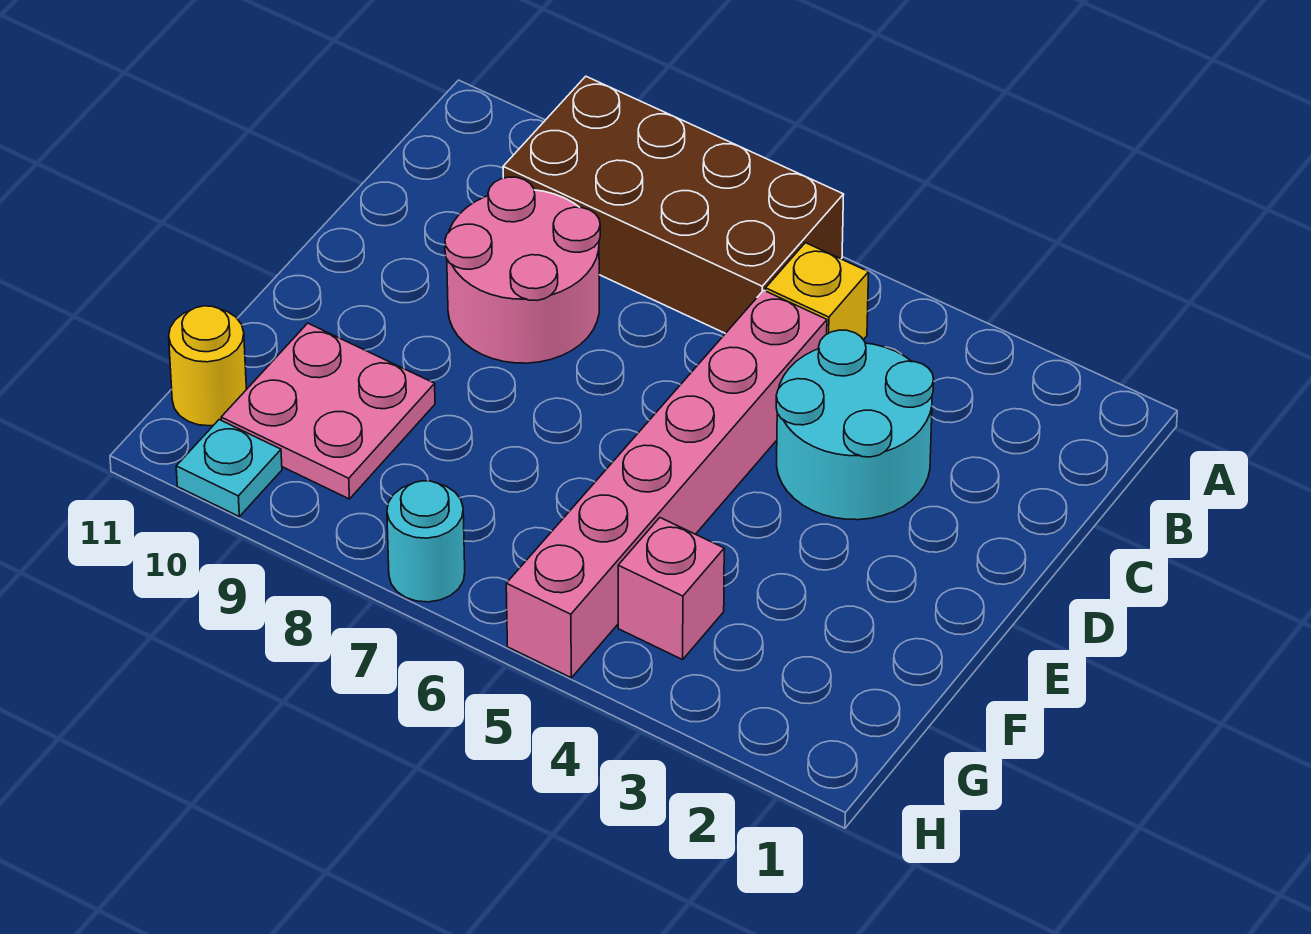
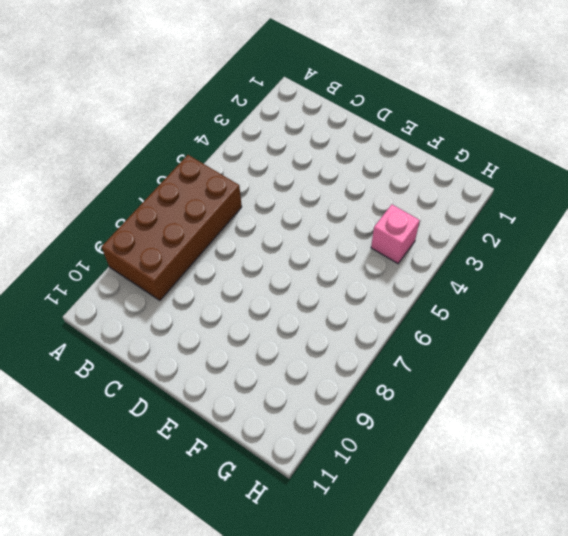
none -> yellow 1x1 brick [766,243,869,340]
none -> cyan 2x2 round brick [776,330,934,520]

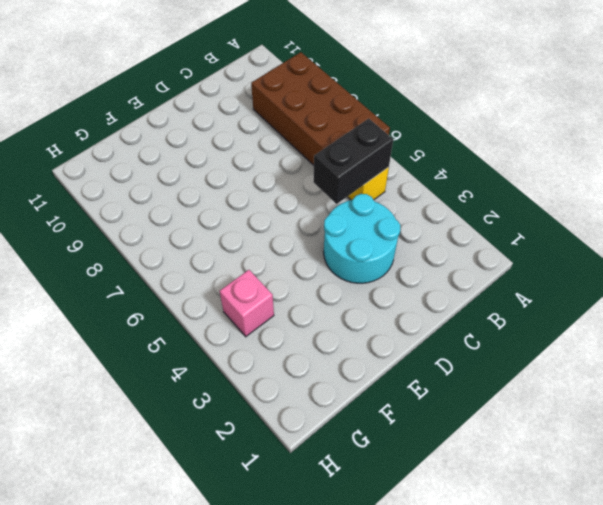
black 1x2 brick [313,118,393,204] -> none
none -> pink 1x6 brick [506,290,827,678]
none -> pink 2x2 round brick [445,177,600,363]

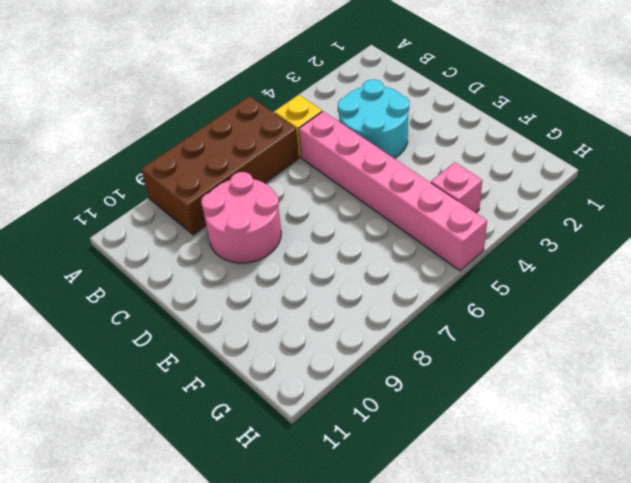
none -> pink 2x2 plate [221,323,435,499]
none -> yellow 1x1 round brick [169,306,247,426]

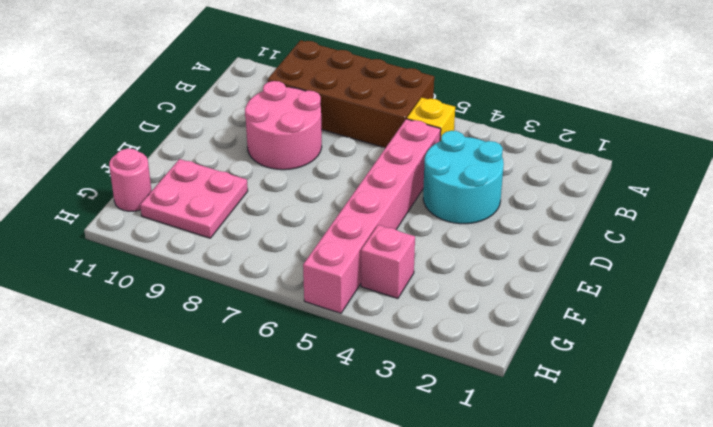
pink 1x1 round brick [109,148,152,211] -> yellow 1x1 round brick [169,306,247,426]
none -> cyan 1x1 round brick [387,481,465,602]
none -> cyan 1x1 plate [176,420,282,516]

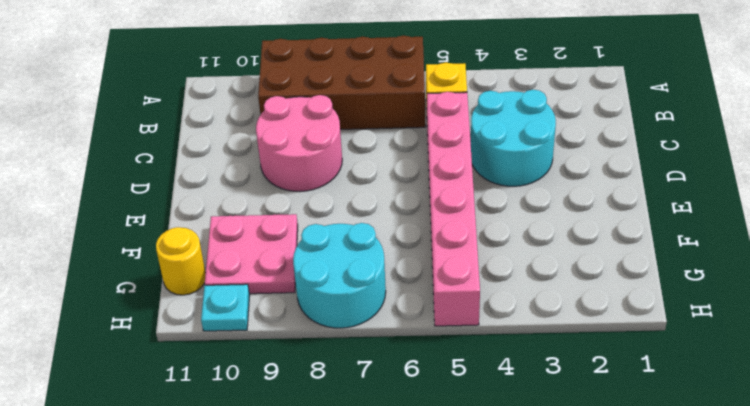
cyan 2x2 round brick [293,223,386,328] -> cyan 1x1 round brick [387,481,465,602]
none -> pink 1x1 brick [618,518,724,660]

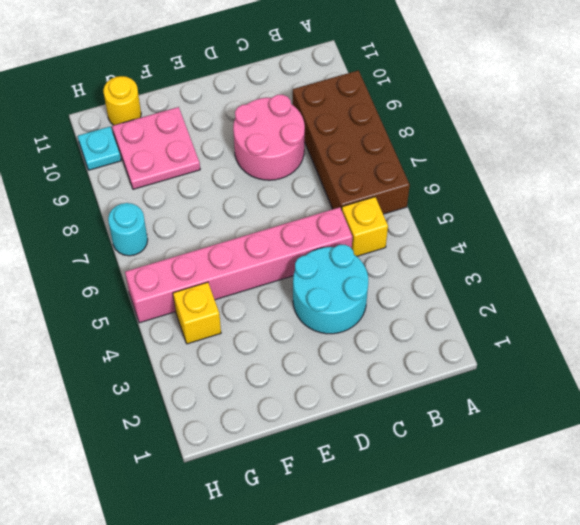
yellow 1x1 brick [173,282,221,344] -> pink 1x1 brick [618,518,724,660]

